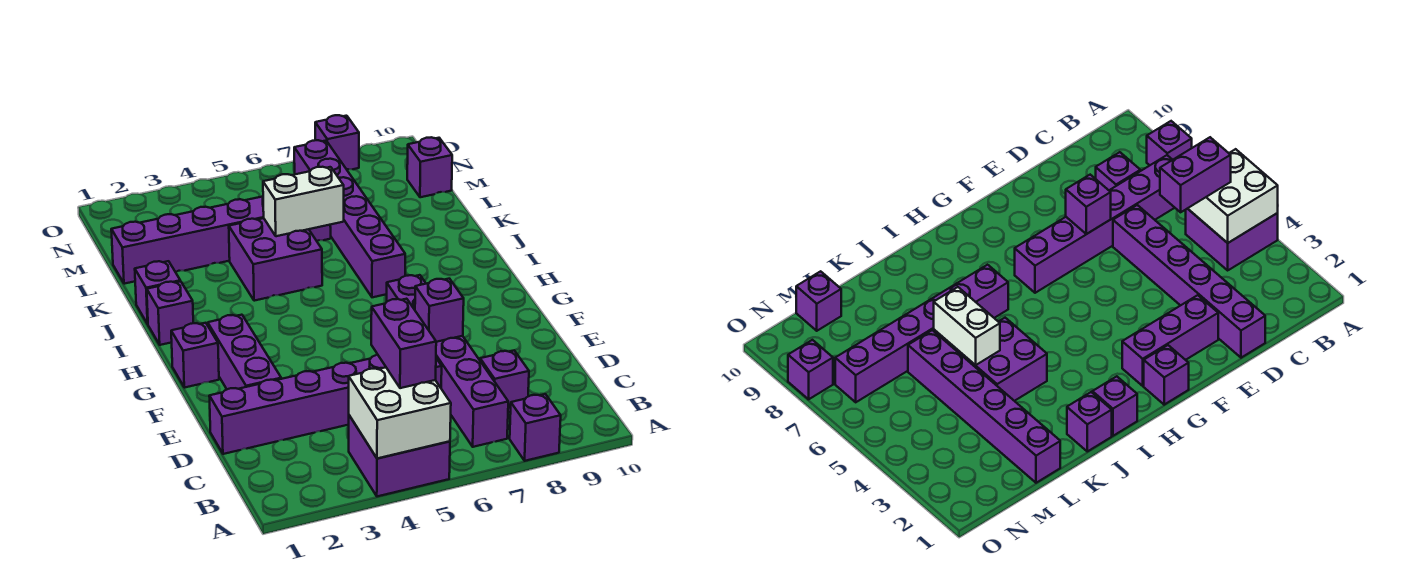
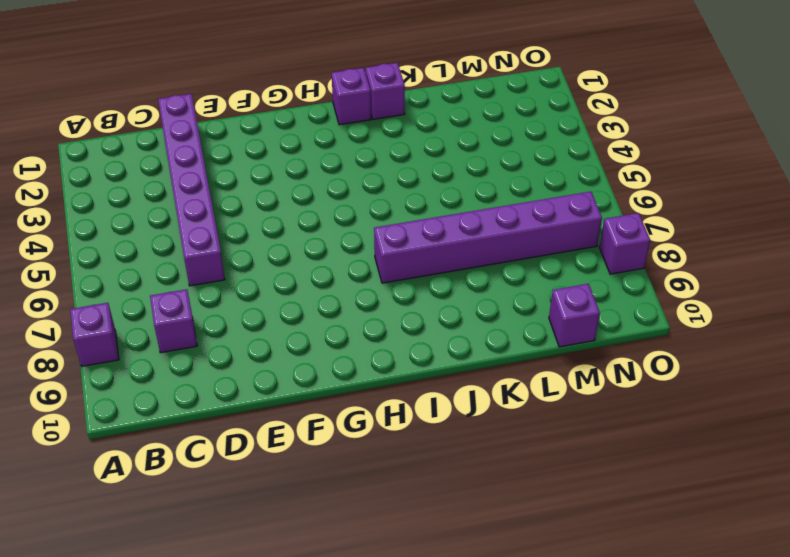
none -> purple 2x2 brick [349,415,450,496]
none -> purple 1x6 brick [387,275,508,447]
none -> purple 1x3 brick [208,315,281,389]

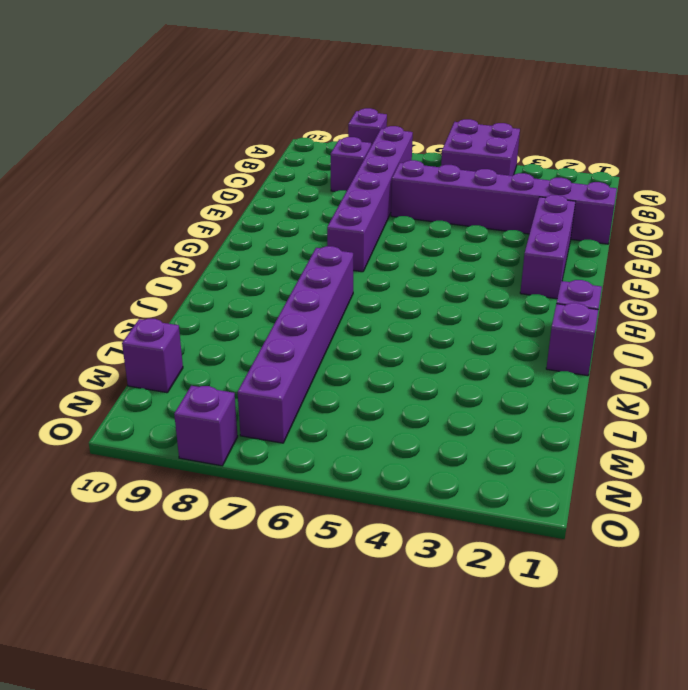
none -> purple 1x1 brick [171,323,219,388]
none -> purple 2x2 brick [229,218,322,301]
none -> purple 1x6 brick [111,197,331,284]

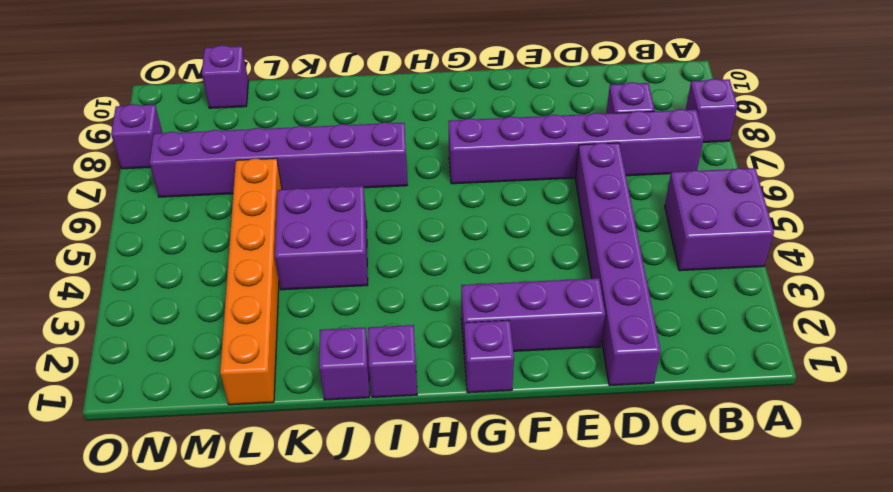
orange 1x6 brick [220,158,282,405] -> purple 1x6 brick [111,197,331,284]
none -> white 2x2 brick [349,367,451,458]
none -> purple 1x1 brick [415,279,464,342]
none -> white 1x2 brick [263,167,344,236]

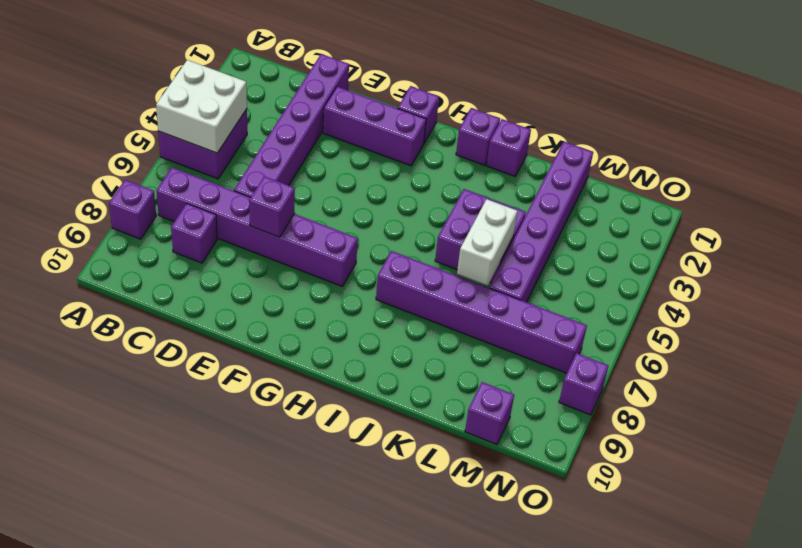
none -> purple 1x2 brick [371,299,436,388]

